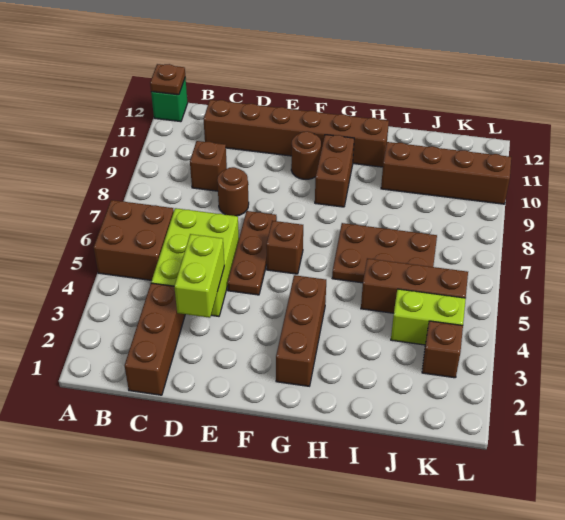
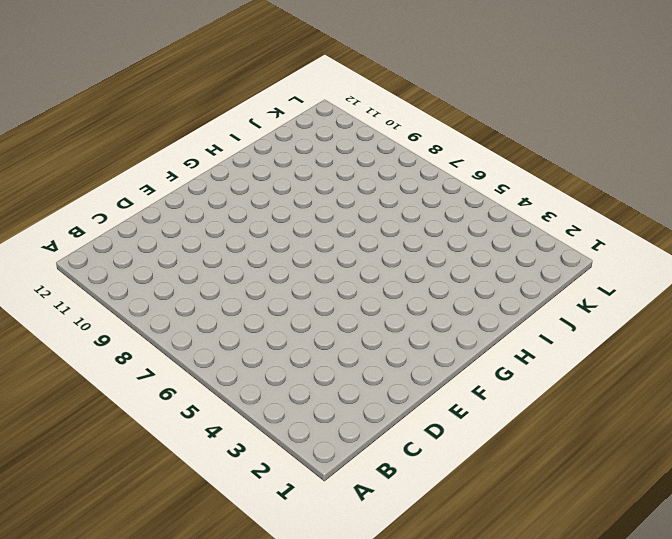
none -> brown 2x2 brick [94,200,174,280]
none -> green 1x1 brick [151,77,188,122]
none -> brown 1x3 brick [125,283,185,395]

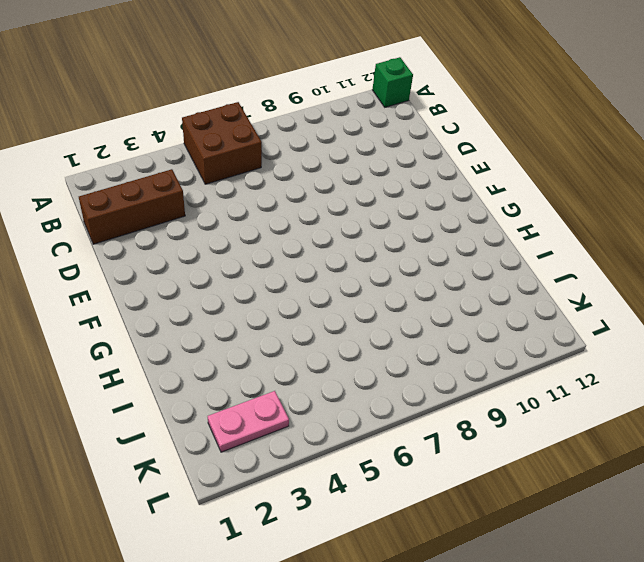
pink 1x2 plate [208,391,289,452] -> brown 1x1 brick [422,321,463,378]
none -> lime 2x3 brick [151,208,239,316]
none -> brown 1x1 brick [190,141,227,191]
none -> brown 1x6 brick [203,100,389,167]

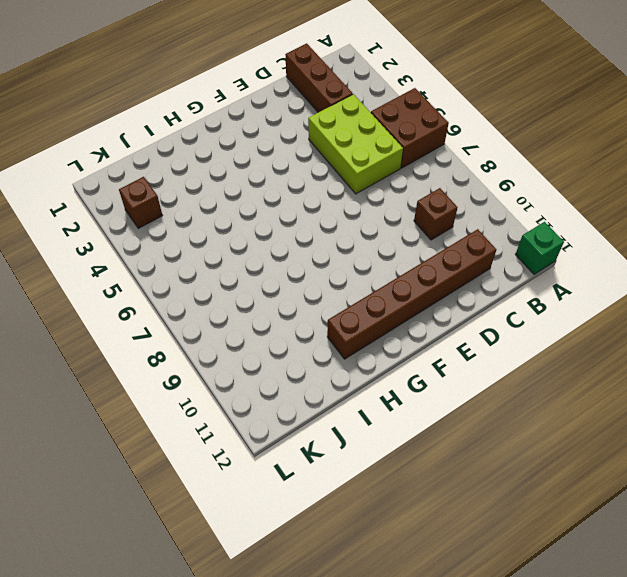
none -> brown 1x1 round brick [217,167,249,216]
none -> brown 1x3 plate [227,211,277,295]
none -> brown 1x1 brick [266,221,303,274]

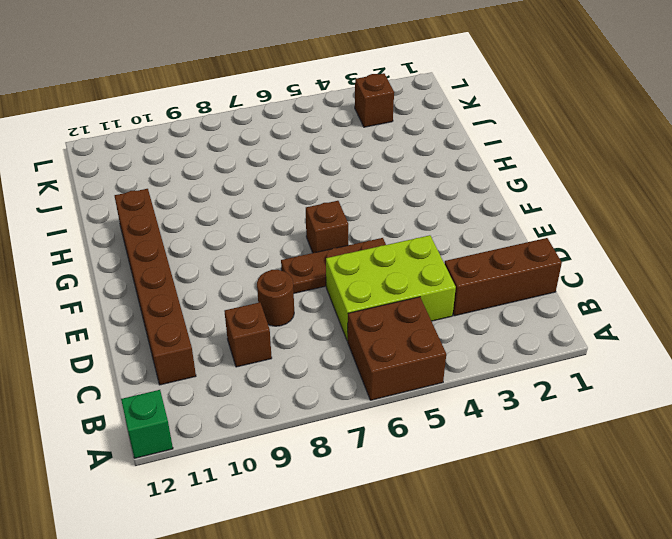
none -> brown 1x1 round brick [291,131,321,179]
none -> brown 1x3 brick [276,275,326,386]
none -> brown 1x2 brick [315,135,354,207]

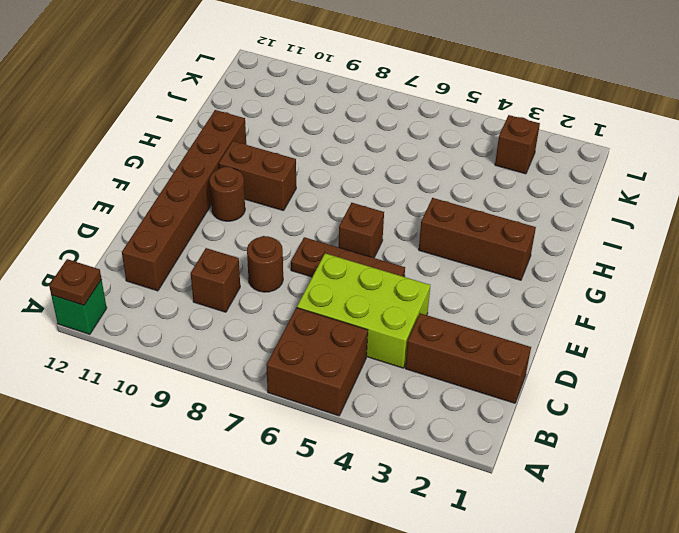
none -> brown 2x3 plate [332,223,437,283]
none -> brown 1x3 brick [361,258,468,313]
none -> brown 1x4 brick [381,142,511,204]

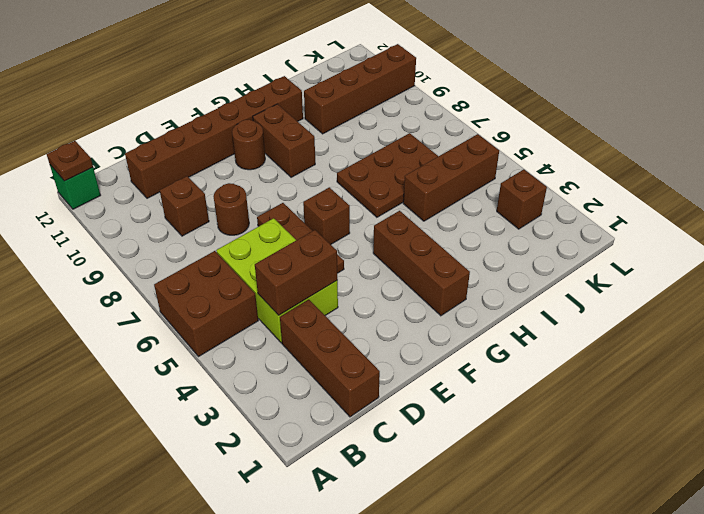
brown 1x2 brick [255,230,338,315] -> lime 1x2 brick [174,234,224,318]
none -> lime 1x2 brick [391,289,466,345]

